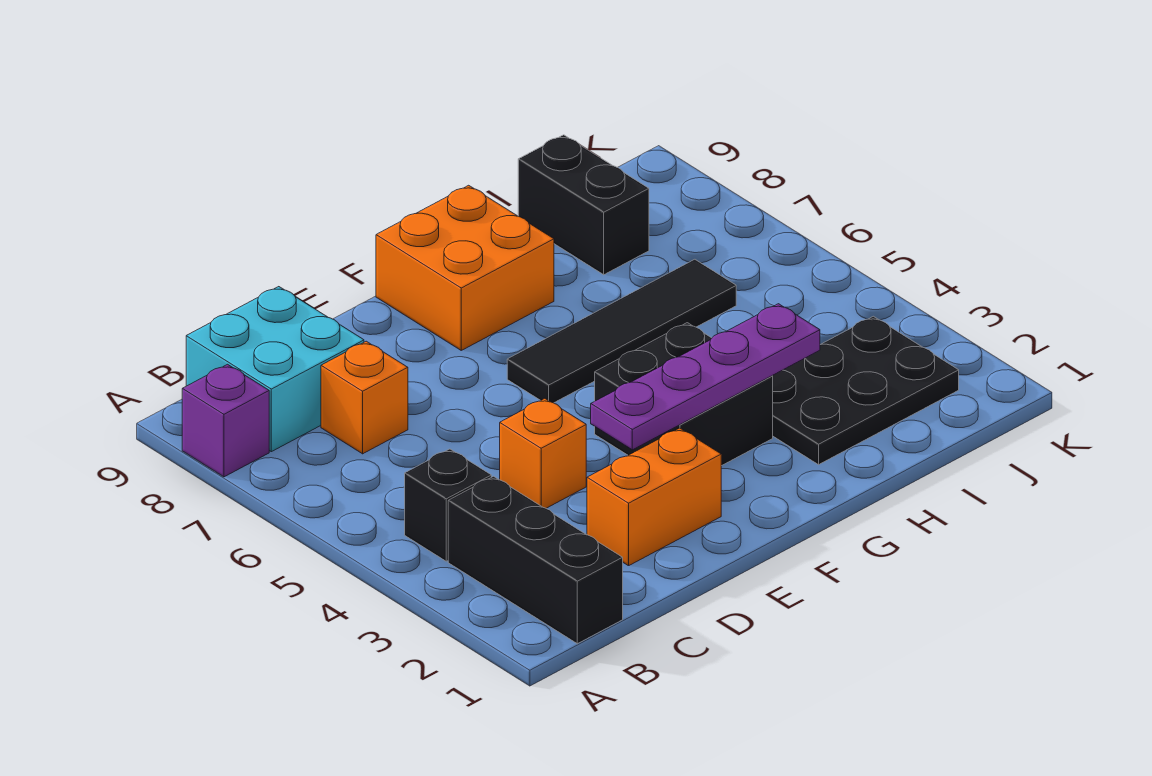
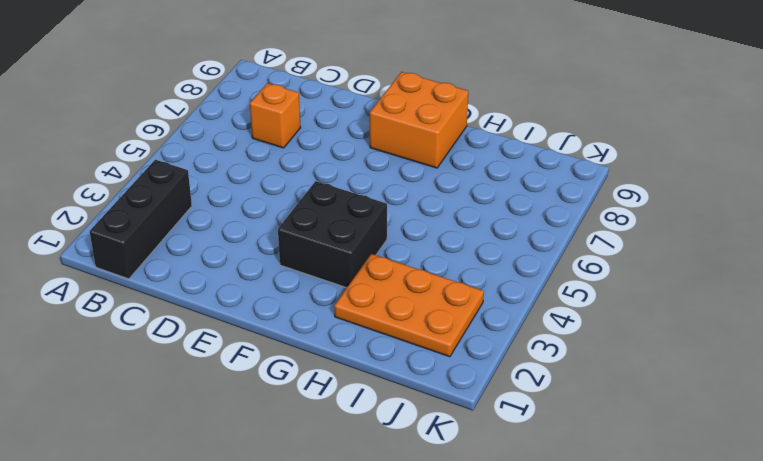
orange 2x3 plate [334,254,484,357] -> black 2x3 plate [772,316,959,465]
none -> purple 1x1 brick [182,364,269,477]
none -> black 1x1 brick [405,449,491,561]
none -> cyan 2x2 brick [186,287,364,452]

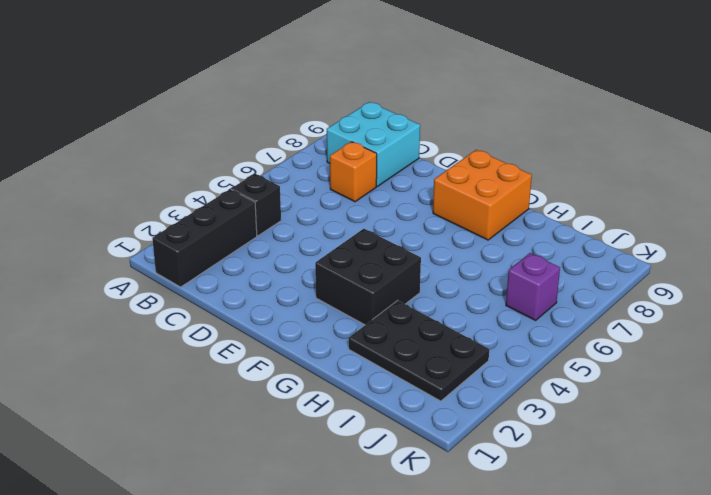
purple 1x1 brick [506,253,560,320] -> purple 1x1 brick moved to [182,364,269,477]
none -> orange 1x2 brick [587,428,721,566]
none -> orange 1x1 brick [500,398,586,508]
none -> black 1x4 tile [507,259,736,403]

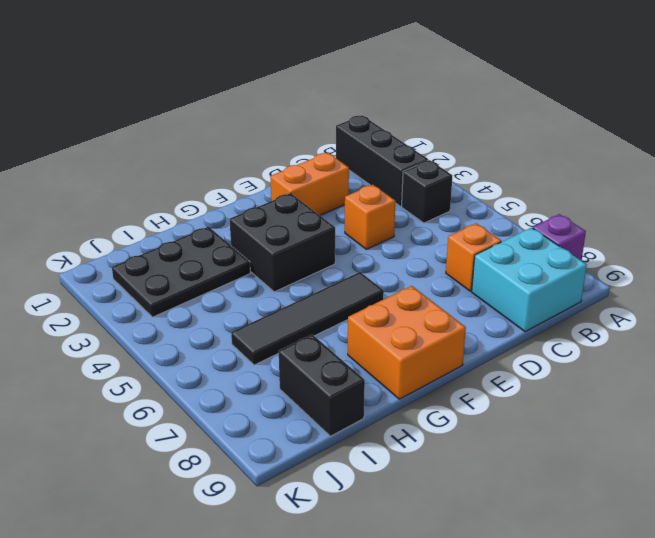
none -> purple 1x4 plate [591,304,820,450]

